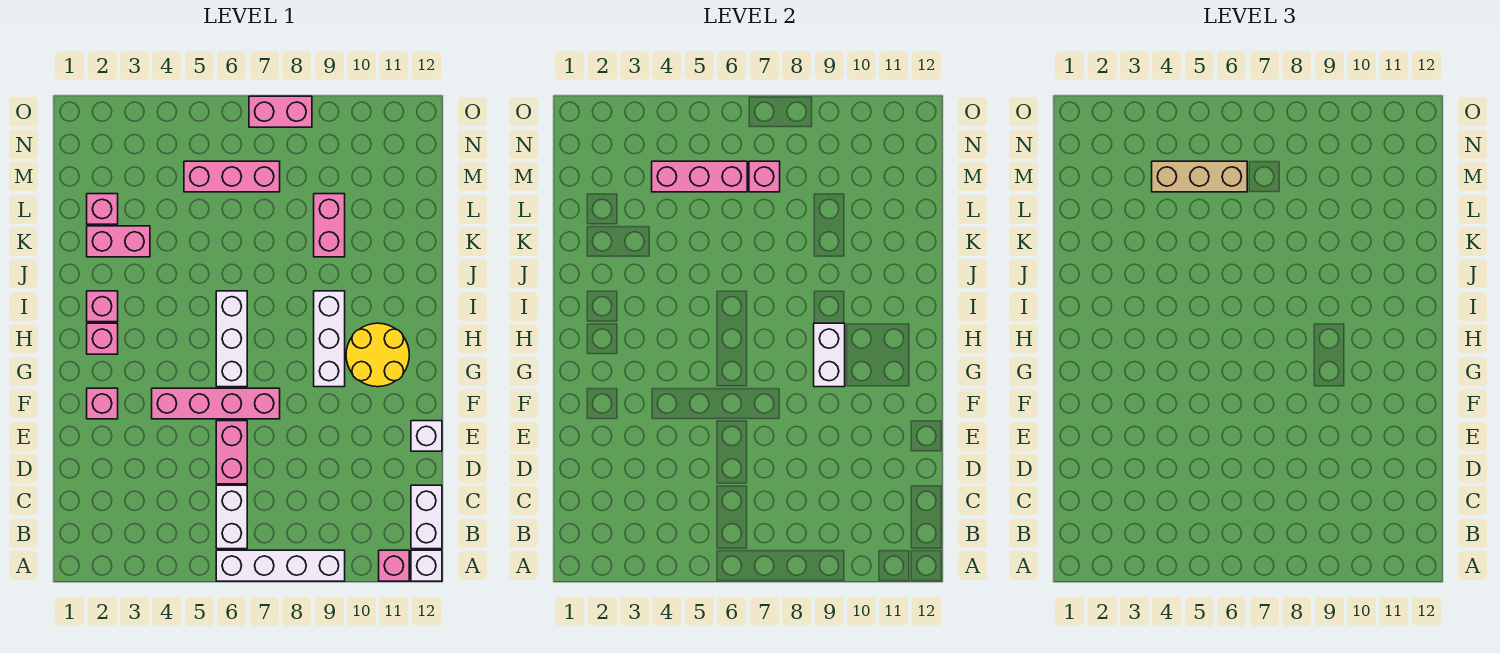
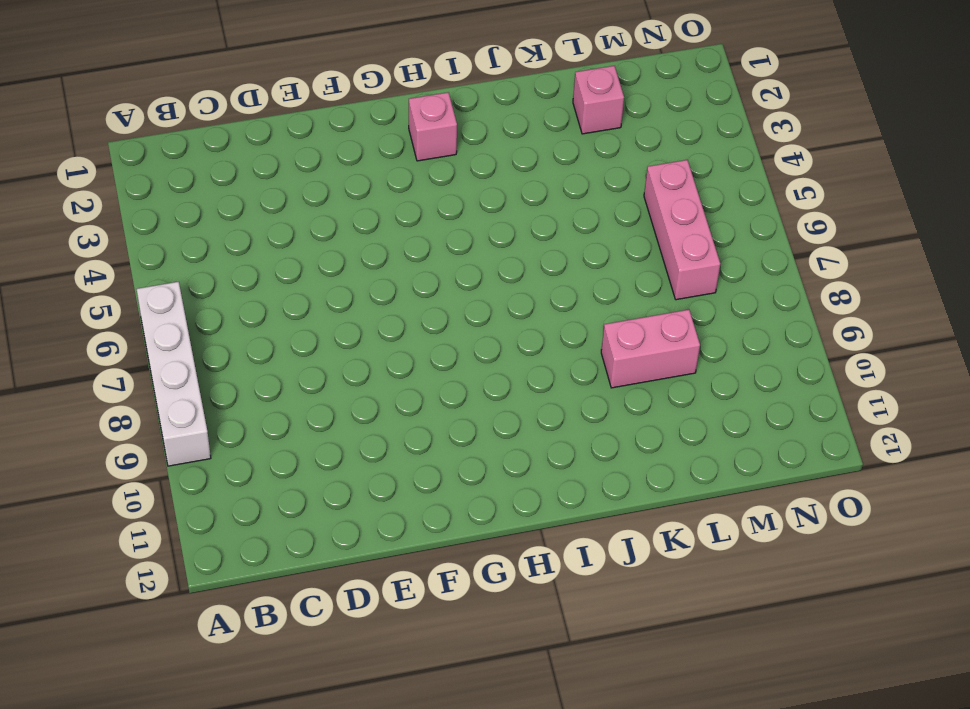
none -> pink 1x1 brick [379,550,409,581]
none -> white 1x1 brick [411,550,442,581]
none -> white 1x2 brick [216,485,247,549]

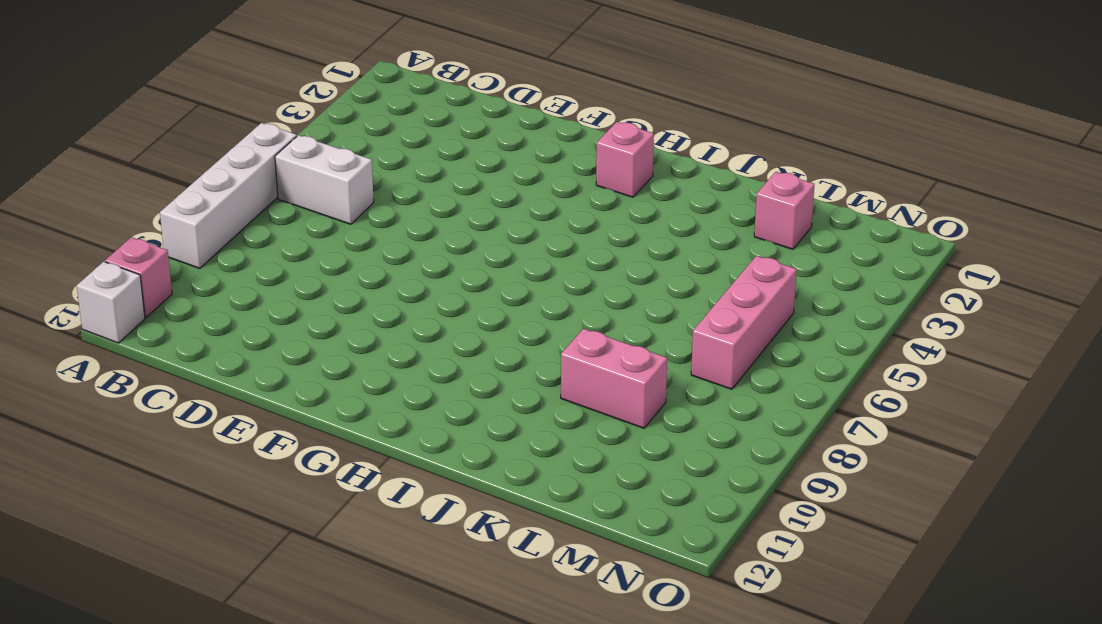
none -> white 1x2 brick [411,485,442,549]
none -> pink 1x2 brick [216,421,247,484]
none -> white 1x1 brick [411,421,442,451]

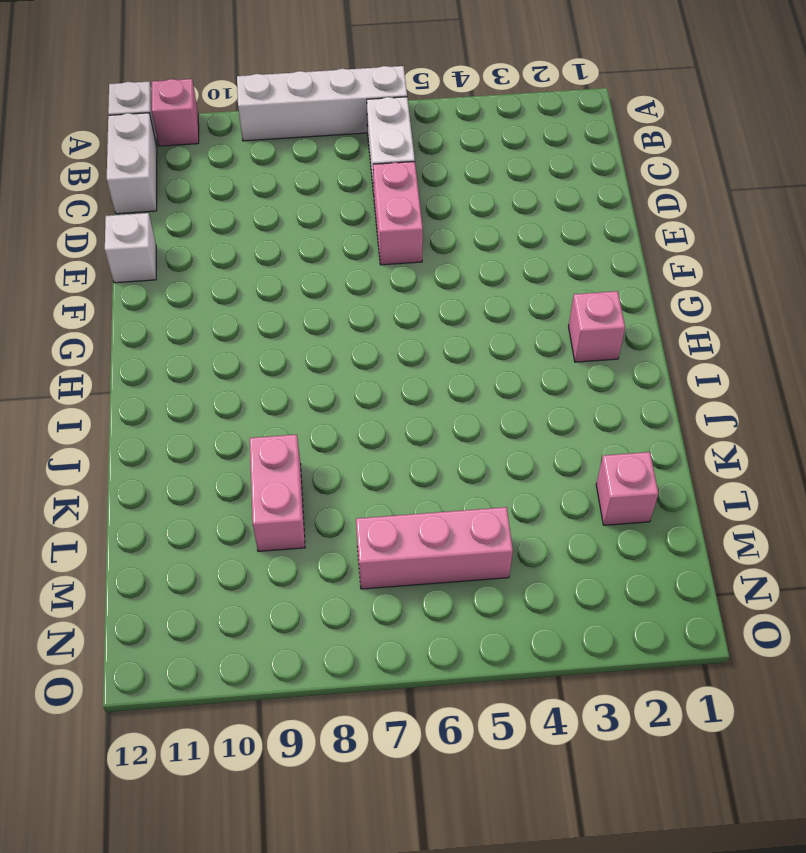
none -> pink 1x1 brick [87,388,118,419]
none -> pink 1x4 brick [152,388,280,419]
none -> white 1x3 brick [216,291,247,387]

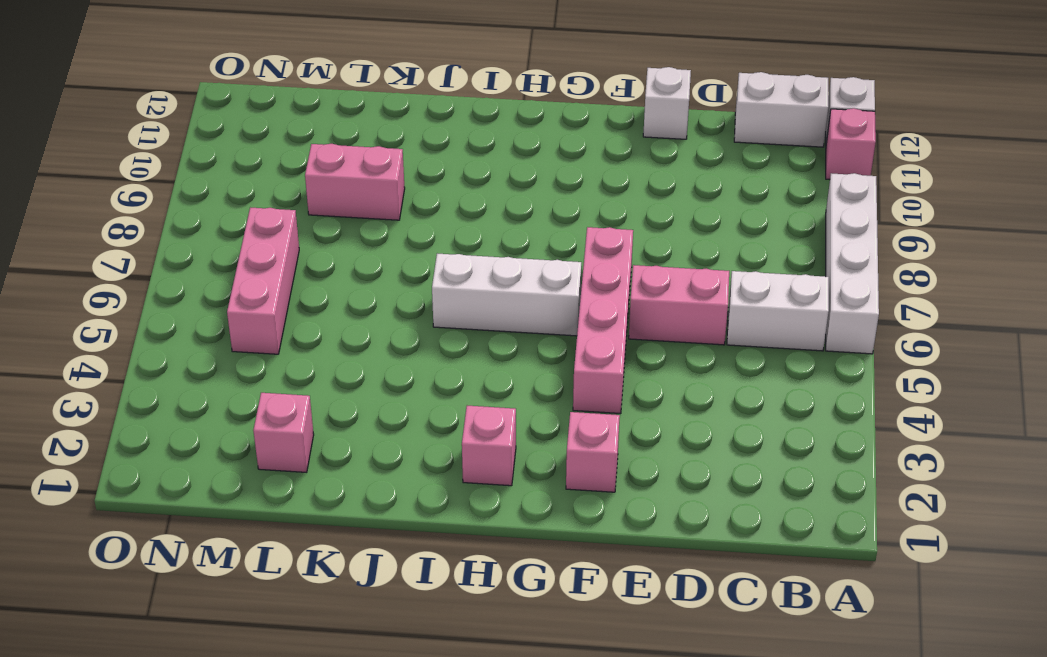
none -> white 1x3 brick [314,291,345,387]
none -> yellow 2x2 round brick [346,323,409,387]
none -> pink 1x1 brick [87,291,118,322]

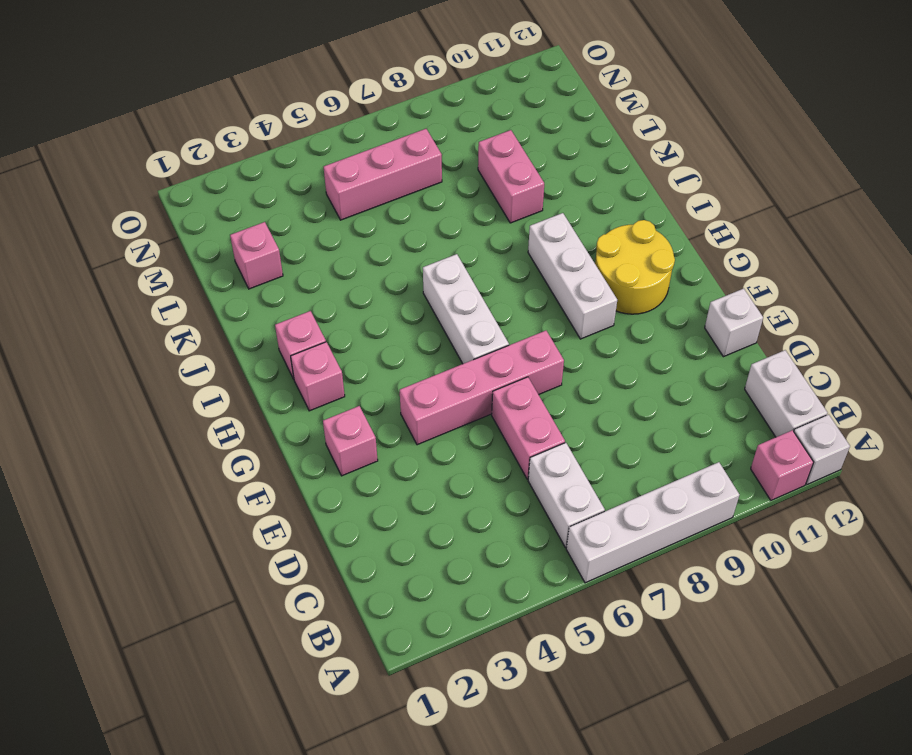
none -> pink 1x2 brick [87,226,150,257]
none -> pink 1x2 brick [249,96,312,127]
none -> white 1x2 brick [814,323,845,387]

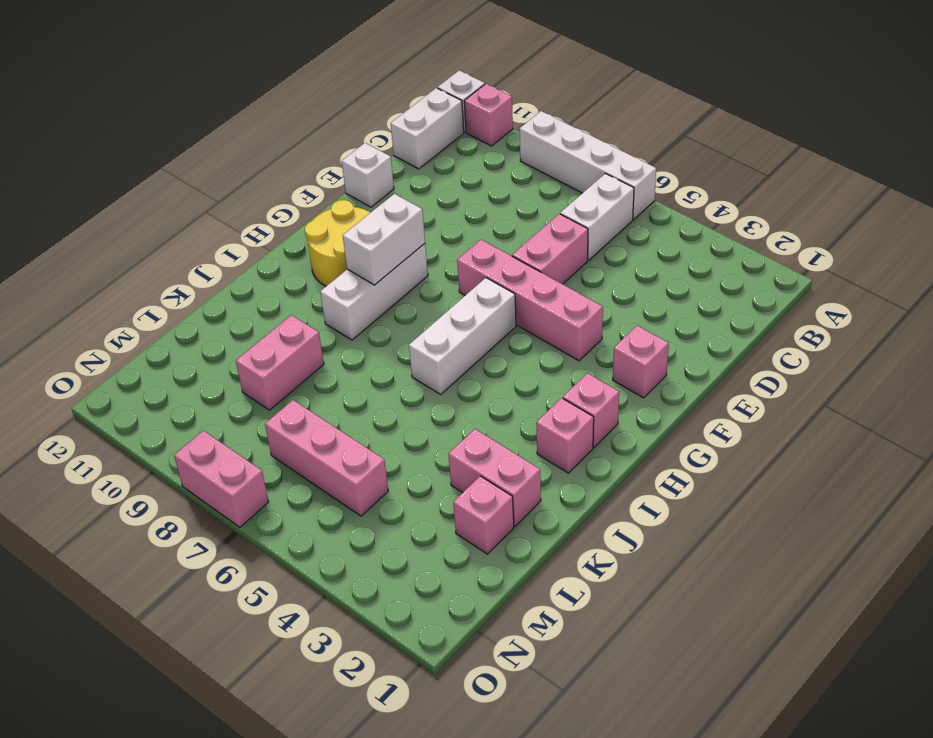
none -> pink 1x3 brick [652,161,747,192]
none -> pink 1x1 brick [749,161,780,192]
none -> tan 1x3 brick [1152,161,1247,192]

